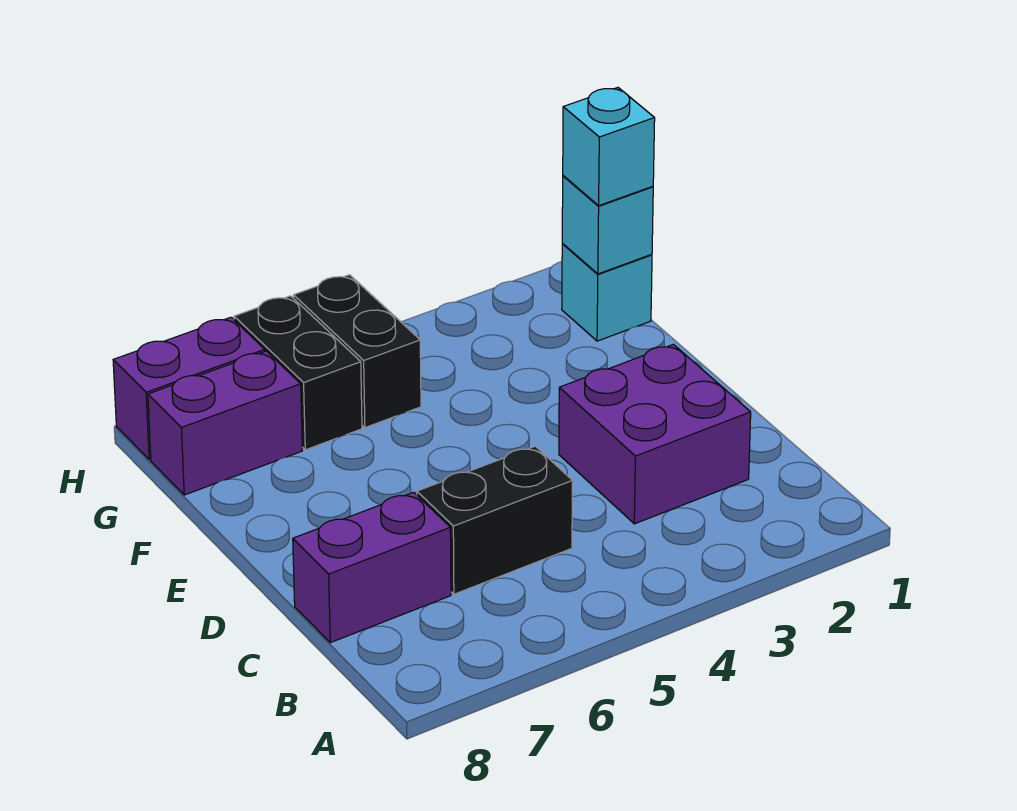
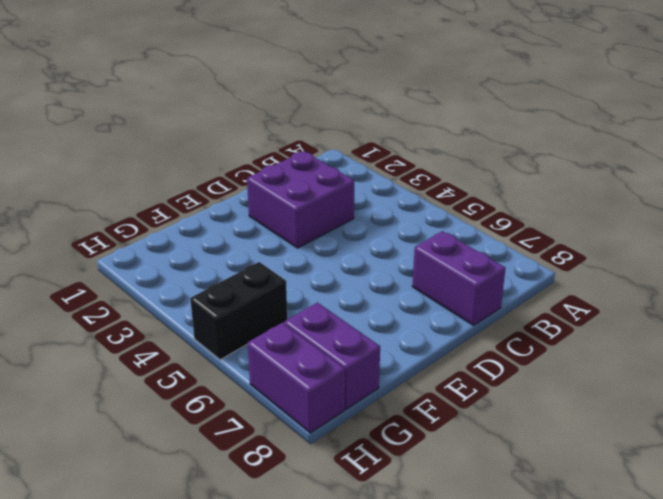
none -> black 1x2 brick [417,446,573,594]
none -> cyan 1x1 brick [562,244,652,341]

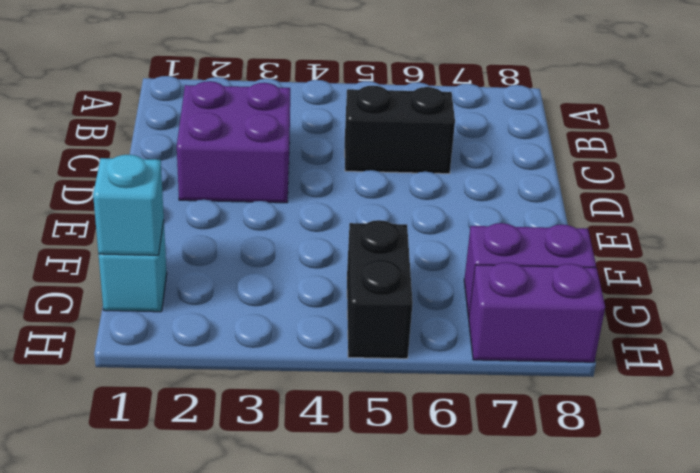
none -> purple 1x2 brick [293,492,451,643]
none -> black 1x2 brick [234,296,362,450]

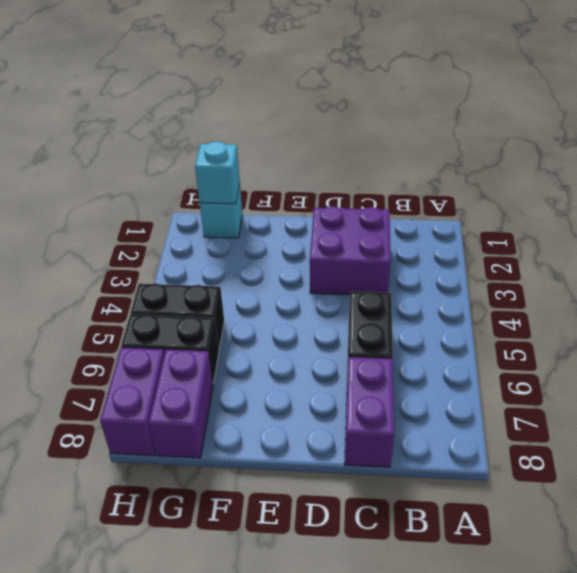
none -> cyan 1x1 brick [563,88,655,206]

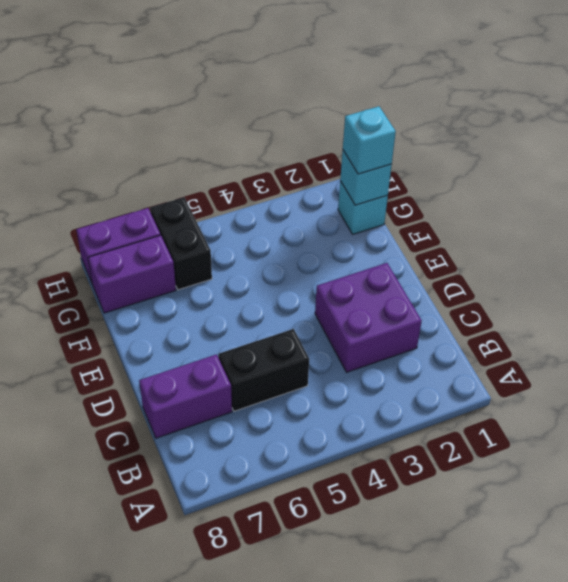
none -> black 1x2 brick [294,275,421,428]

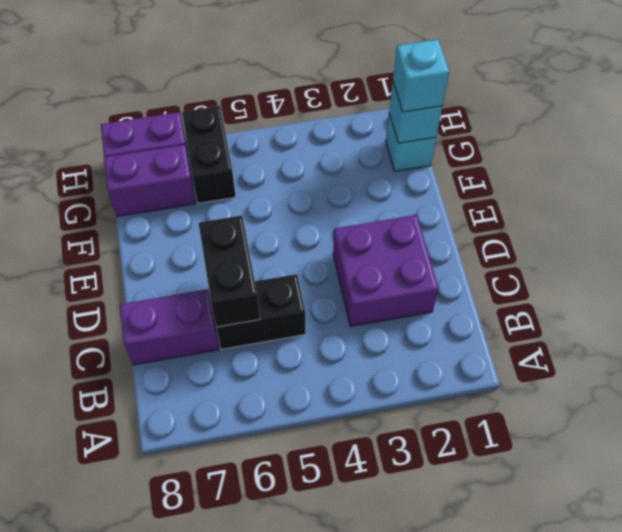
black 1x2 brick [199,215,260,327] -> black 1x2 brick moved to [294,275,421,428]

